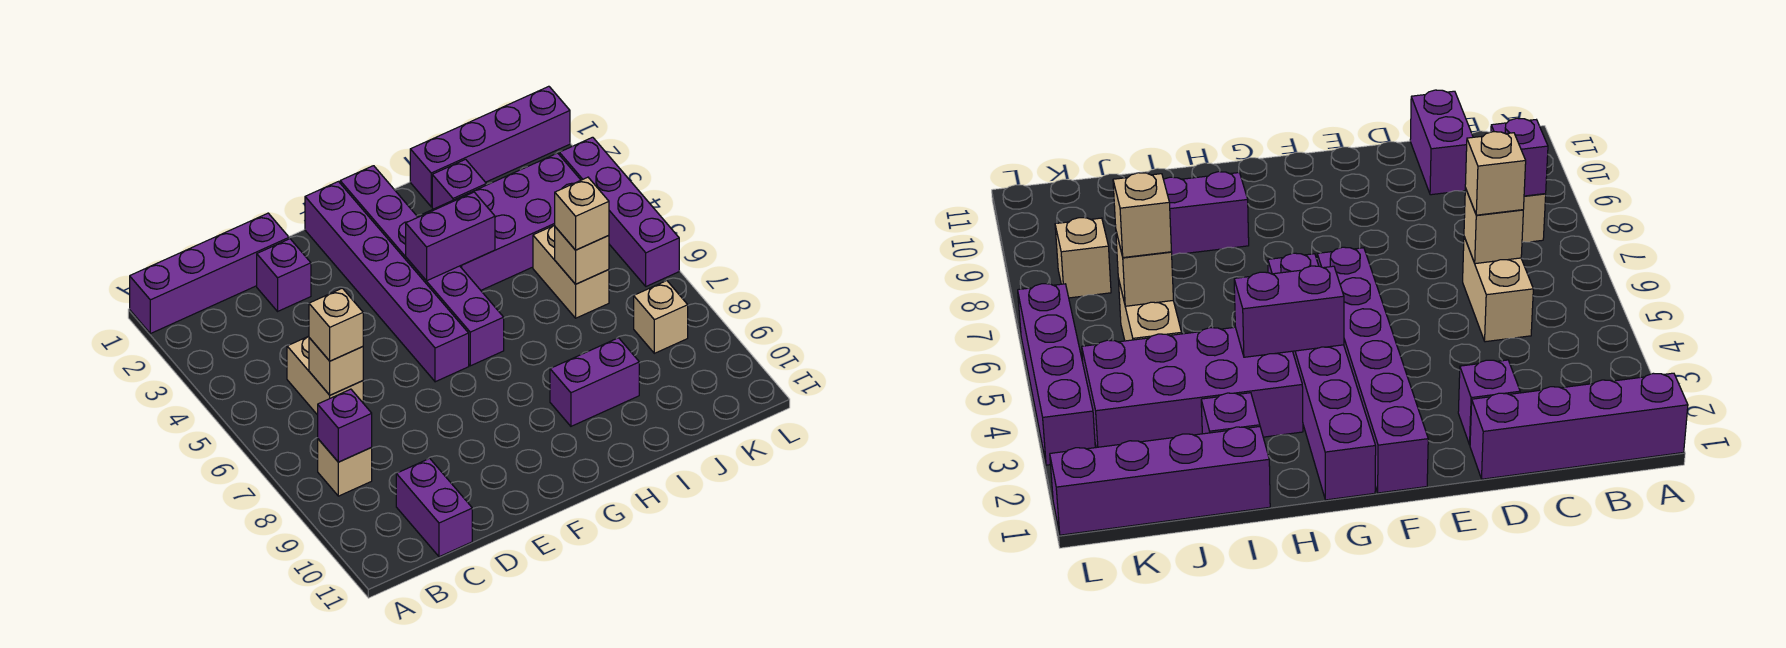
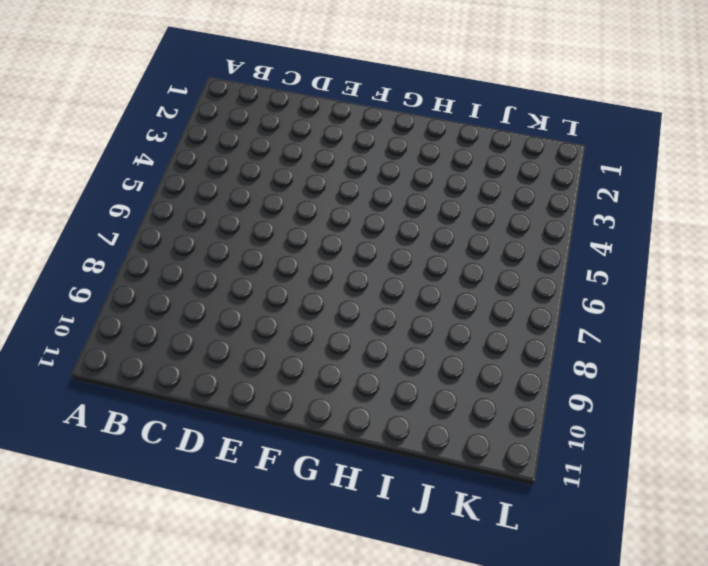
none -> purple 1x4 brick [130,213,289,334]
none -> tan 1x1 brick [318,439,372,496]
none -> tan 1x2 brick [287,336,363,415]

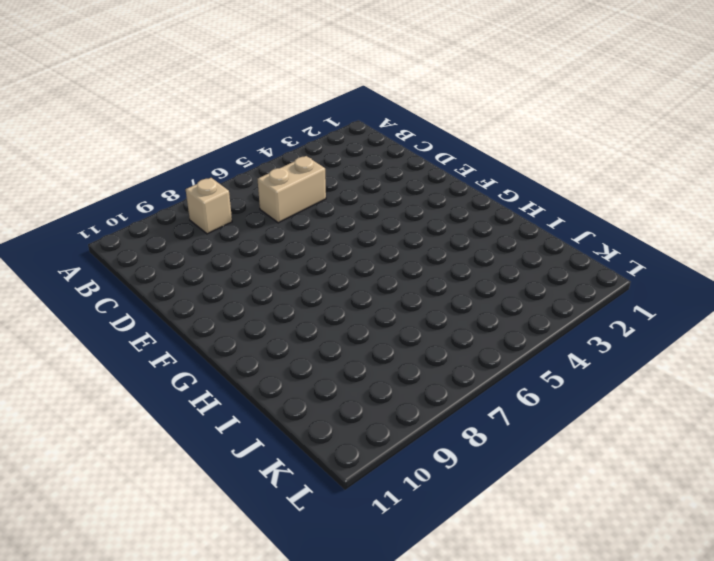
none -> purple 1x4 brick [130,213,289,334]
none -> purple 1x2 brick [396,458,472,557]
none -> purple 1x1 brick [257,239,311,311]

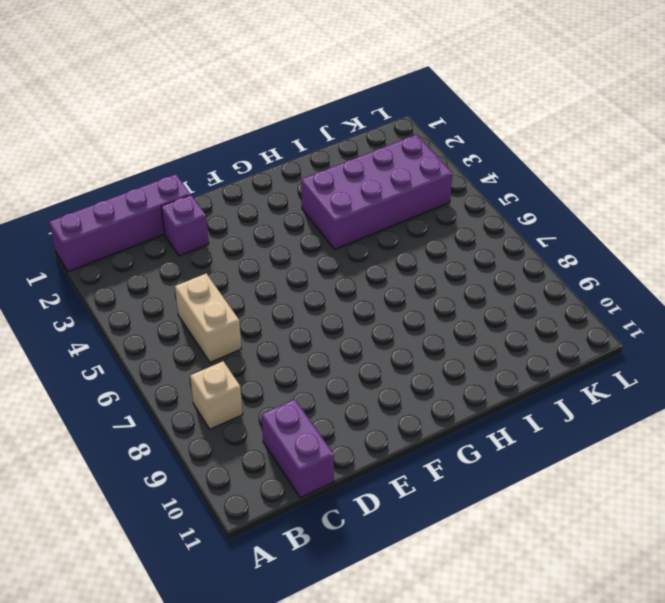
none -> purple 1x6 brick [305,182,469,382]
none -> purple 1x6 brick [340,166,504,366]
none -> purple 1x2 brick [550,338,639,426]

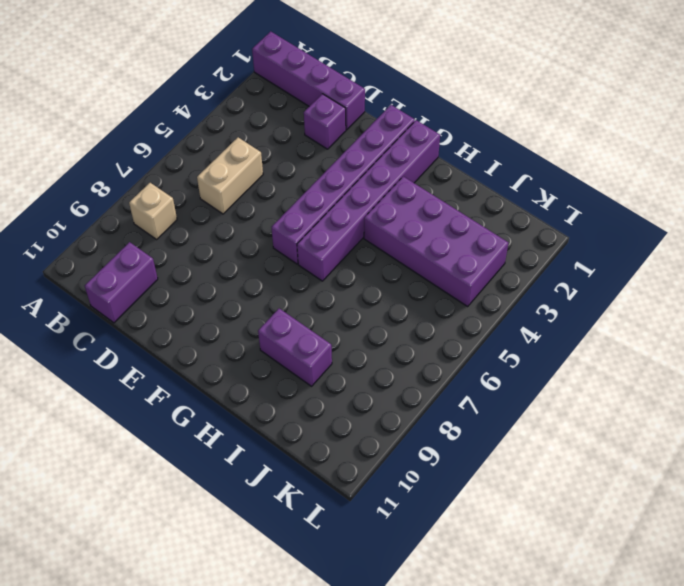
none -> purple 1x4 brick [410,86,570,207]
none -> purple 1x1 brick [432,159,486,209]
none -> tan 1x2 brick [533,226,609,318]

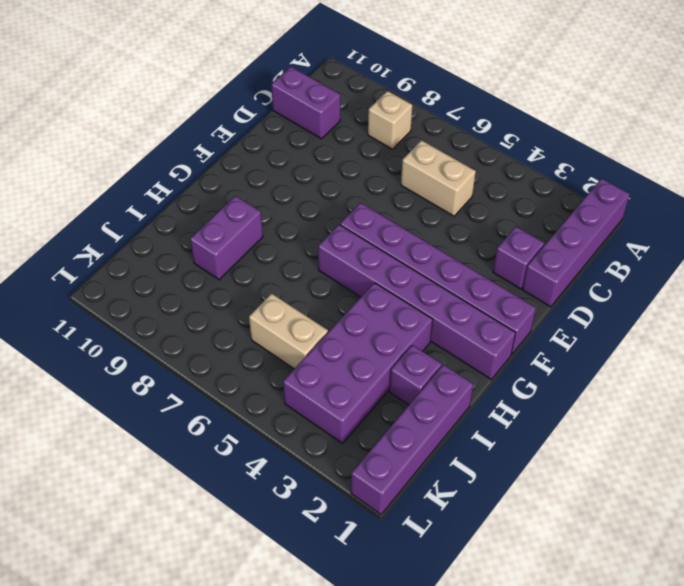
none -> tan 1x1 brick [634,281,688,353]
none -> purple 1x4 brick [559,137,679,286]
none -> purple 1x1 brick [318,389,372,462]

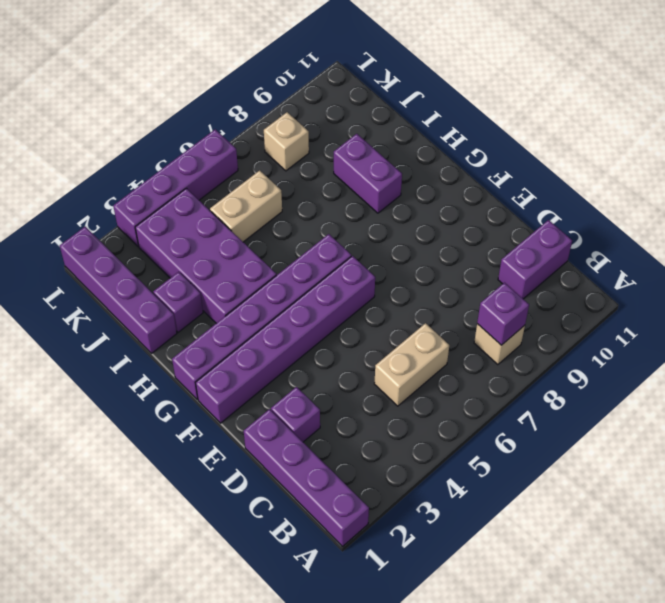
none -> tan 1x1 brick [309,338,363,395]
none -> purple 1x2 brick [406,192,495,281]
none -> tan 1x1 brick [555,227,609,284]

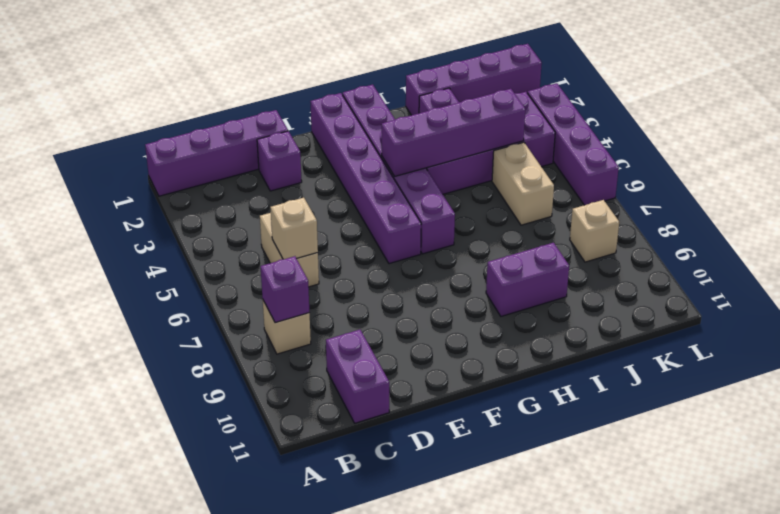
purple 1x4 brick [382,89,525,176] -> purple 1x2 brick [406,192,495,281]
none -> tan 1x1 brick [555,227,609,284]
none -> tan 1x1 brick [309,288,363,361]
none -> tan 1x1 brick [554,177,609,250]

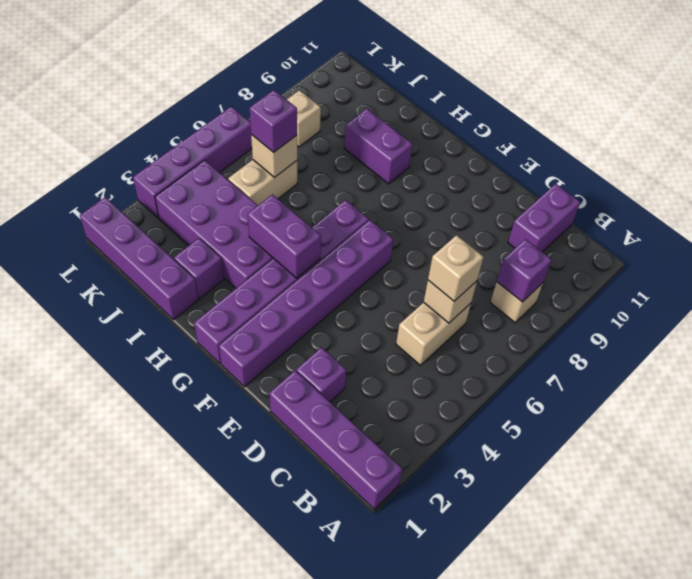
purple 1x1 brick [250,90,297,153] -> tan 1x1 brick [554,177,609,250]

